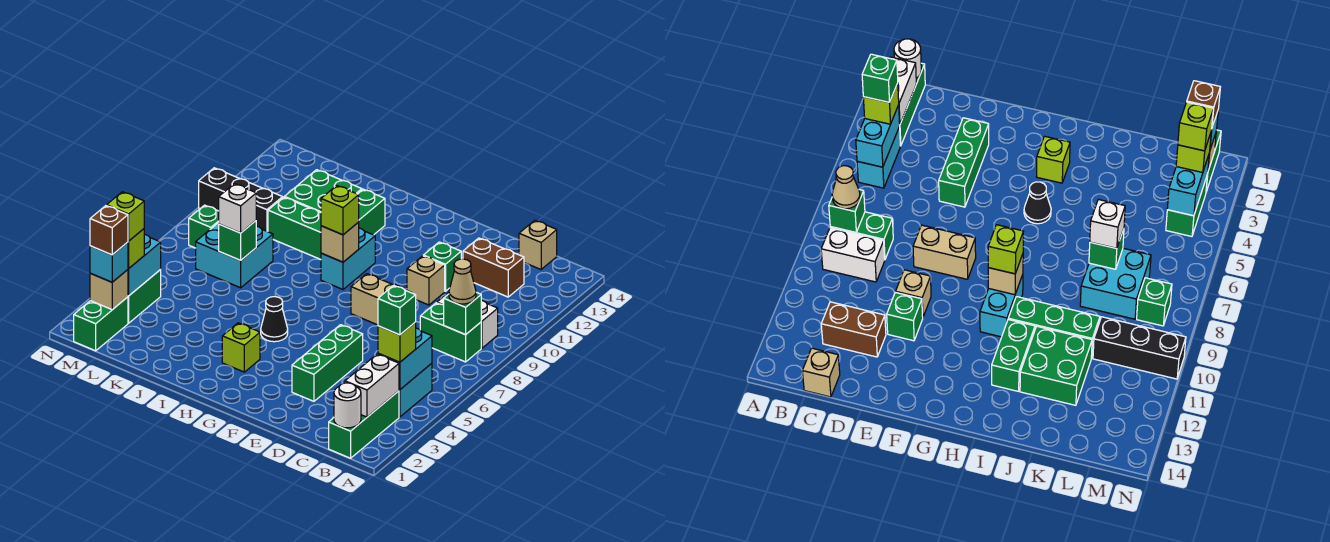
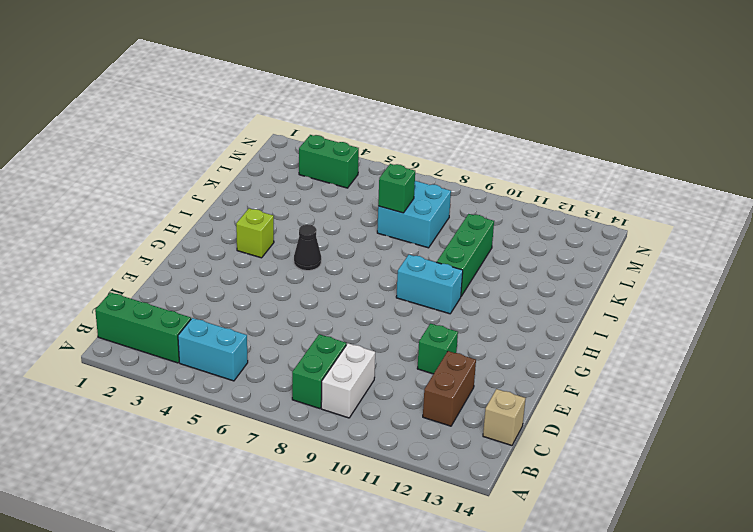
none -> green 1x3 brick [292,325,363,401]
none -> tan 1x2 brick [351,274,411,325]
none -> tan 1x1 brick [407,256,445,305]
none -> green 1x2 brick [358,189,385,235]

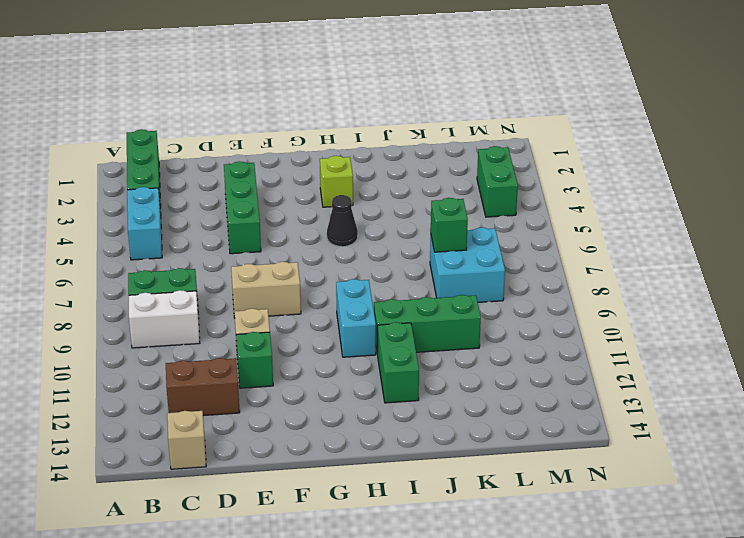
none -> green 2x2 brick [285,170,362,213]
none -> black 1x3 brick [199,168,283,232]
none -> green 1x2 brick [74,297,128,351]
none -> green 1x1 brick [189,205,219,248]

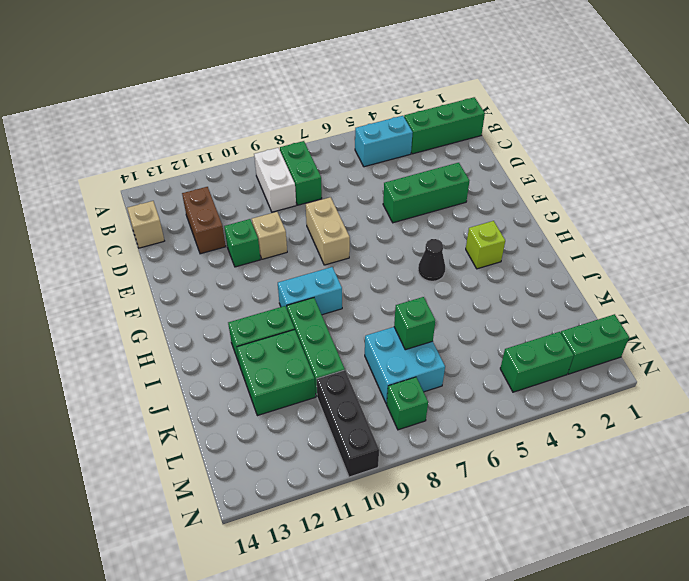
none -> white 1x1 round brick [334,383,361,428]
none -> white 1x2 brick [345,354,399,417]
none -> cyan 1x2 brick [378,328,432,390]
none -> green 1x1 brick [444,292,481,335]

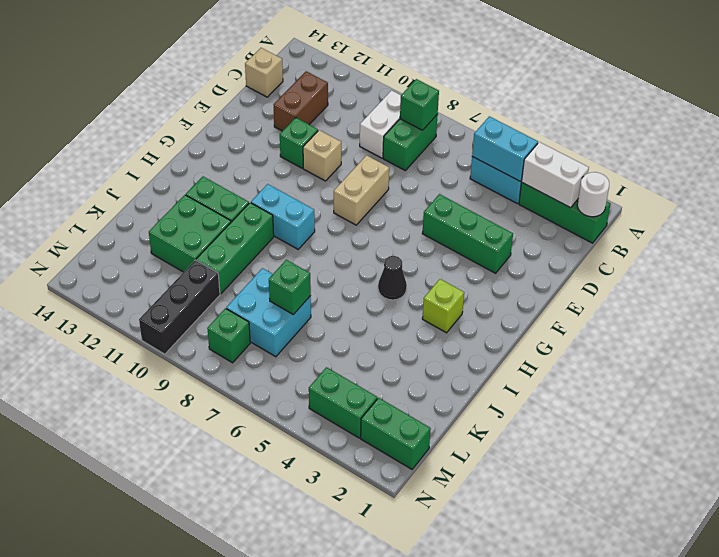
none -> tan 1x1 brick [321,222,359,262]
none -> tan 1x1 brick [90,270,128,310]
none -> cyan 1x2 brick [128,234,161,296]
none -> lime 1x1 brick [378,322,416,362]

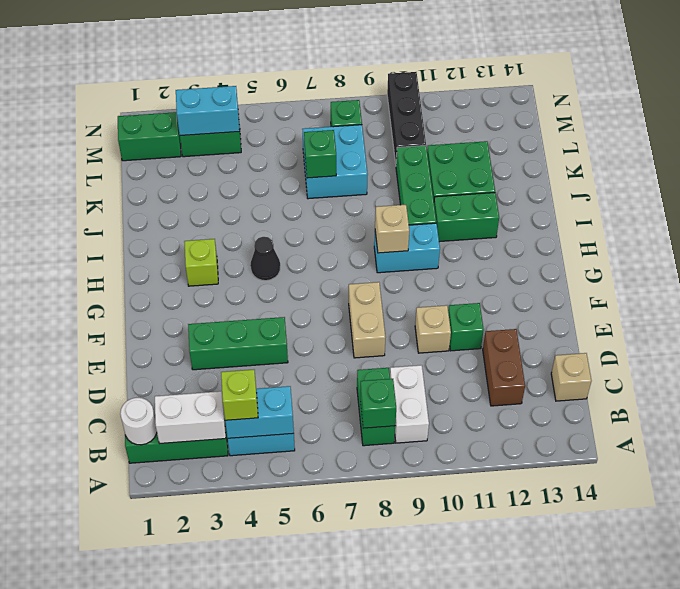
none -> tan 1x1 brick [90,270,128,310]
none -> tan 1x1 cone [449,259,476,304]
none -> lime 1x1 brick [321,186,359,235]
none -> white 1x1 brick [219,184,256,233]

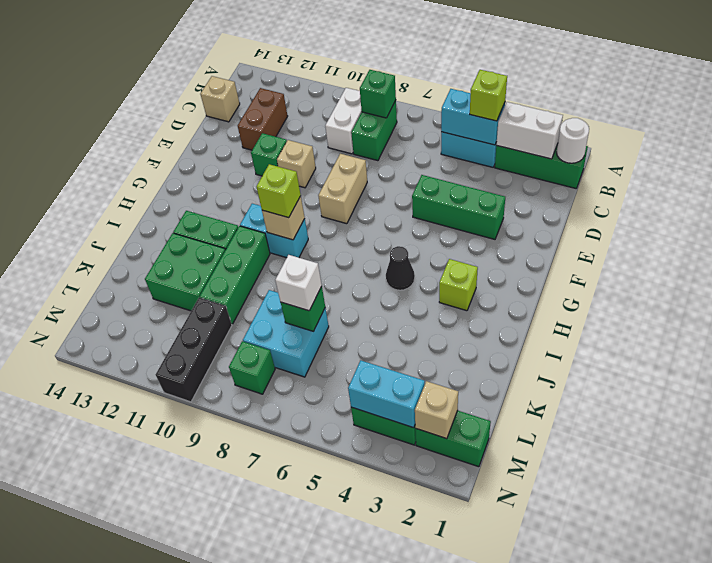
none -> tan 1x1 cone [449,259,476,304]
none -> cyan 1x1 brick [90,242,128,282]
none -> lime 1x1 brick [128,229,144,269]
none -> green 1x1 brick [378,285,416,335]

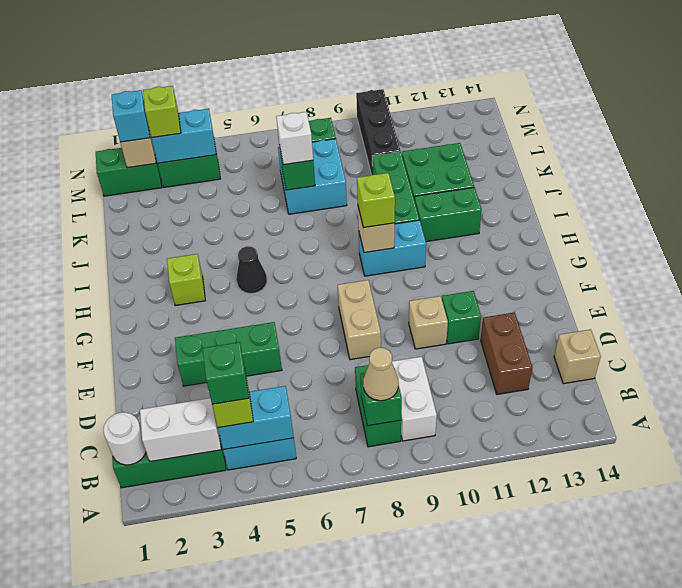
none -> brown 1x1 brick [90,206,128,255]
none -> lime 1x1 brick [107,192,144,241]

